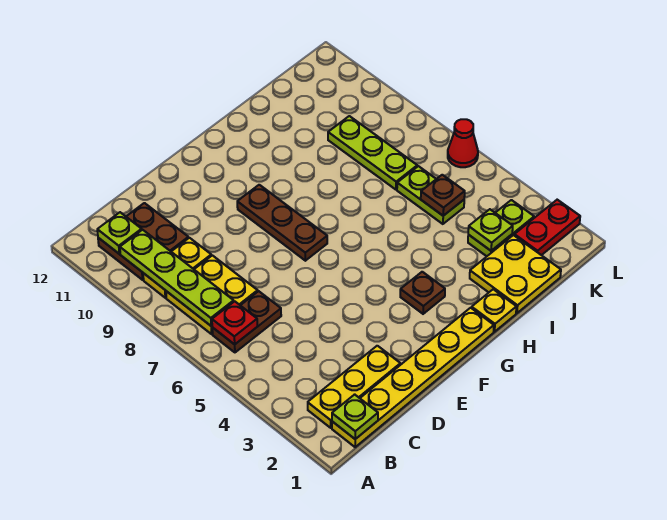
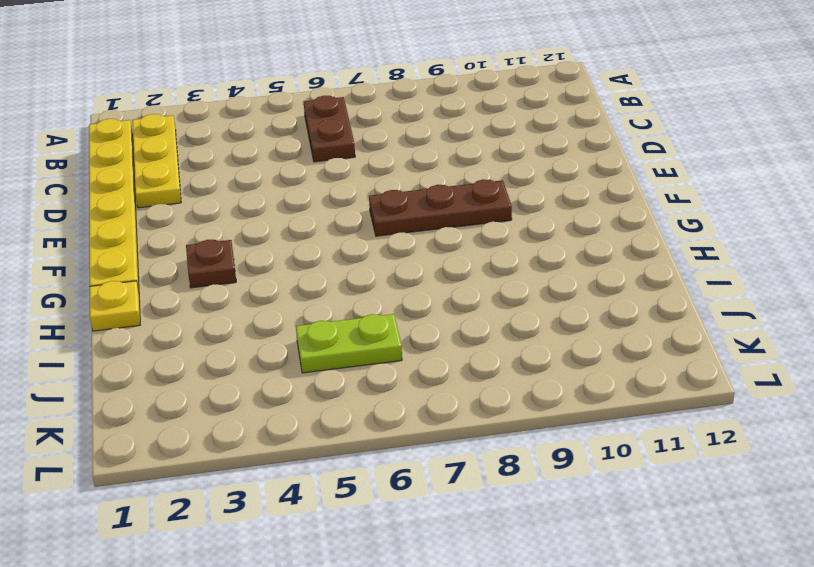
none -> yellow 2x2 plate [166,255,258,334]
none -> yellow 1x2 plate [143,238,211,298]
none -> brown 2x2 plate [98,203,188,280]

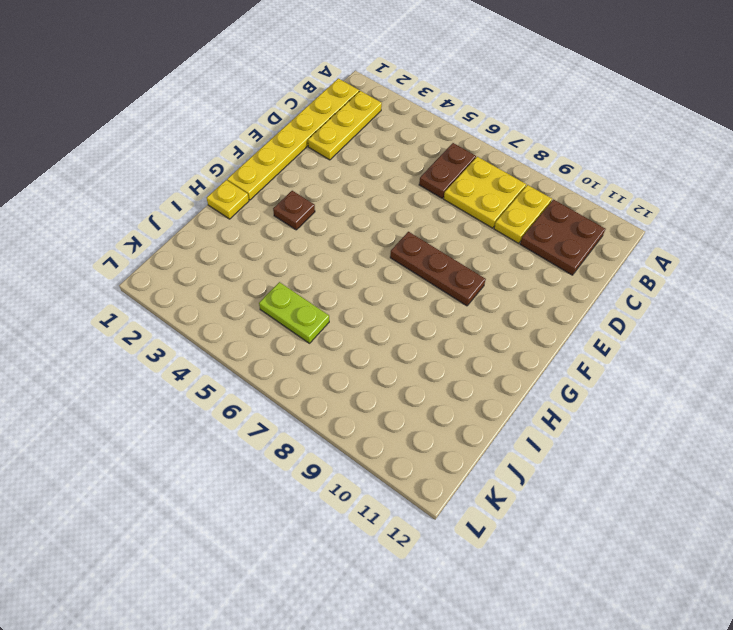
none -> yellow 2x2 plate [470,235,561,313]
none -> lime 1x2 plate [468,200,534,256]
none -> lime 1x3 plate [328,116,417,190]

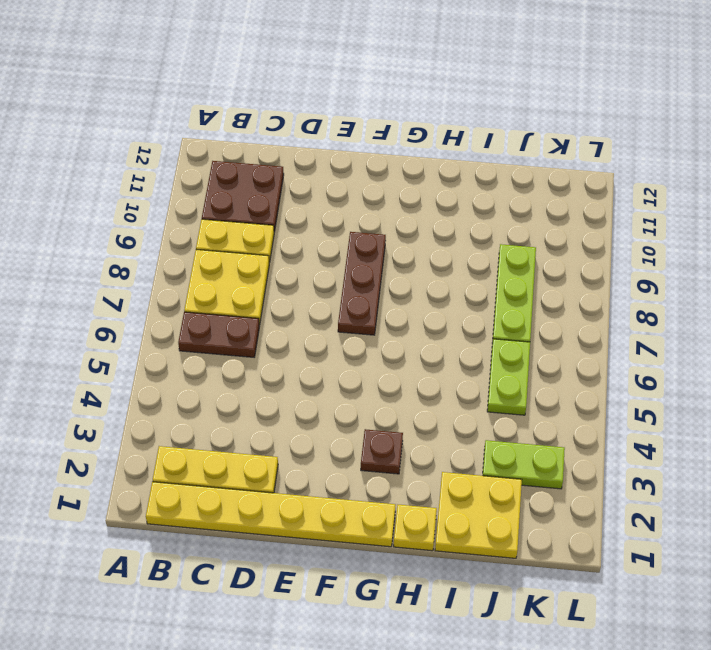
none -> red 1x2 plate [514,200,580,255]
none -> red 1x1 cone [448,119,478,167]
none -> lime 1x1 plate [332,394,378,439]

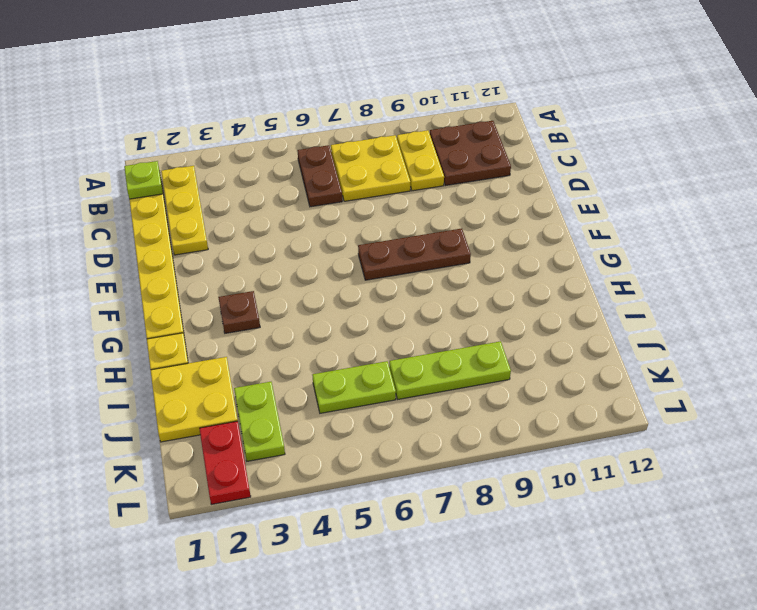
none -> red 1x1 cone [448,119,478,167]
none -> red 1x1 plate [212,301,257,344]
none -> lime 1x4 plate [120,230,234,326]

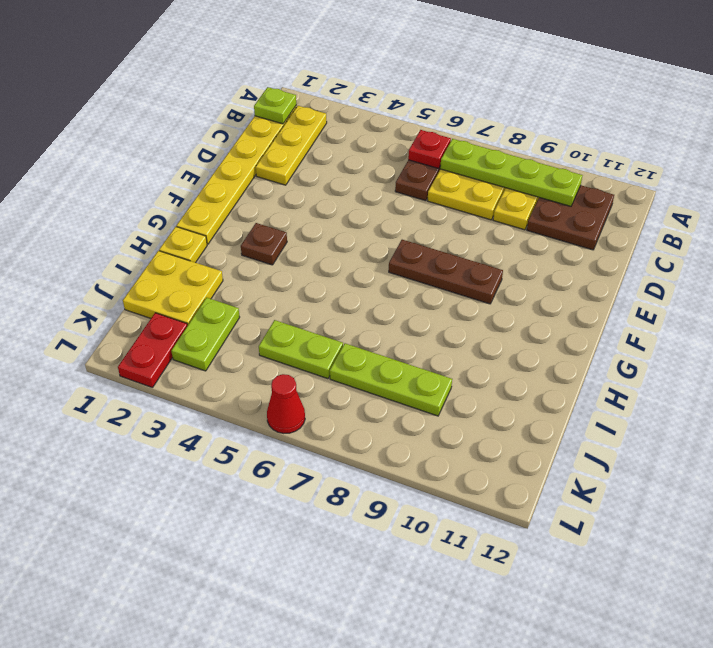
none -> lime 1x1 plate [97,212,142,254]
none -> lime 1x1 plate [468,209,513,251]
none -> brown 1x1 plate [421,175,465,216]

